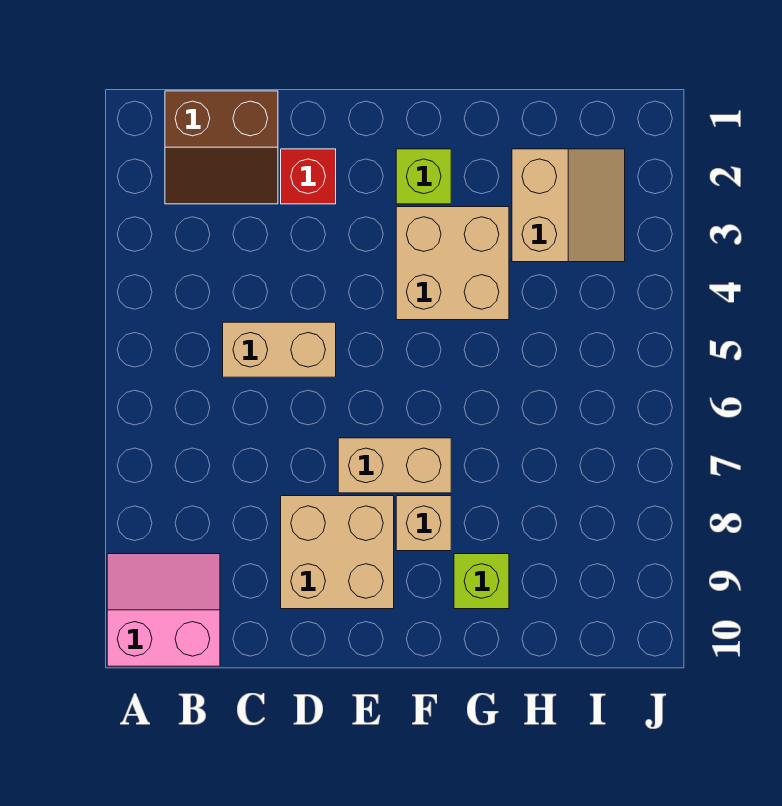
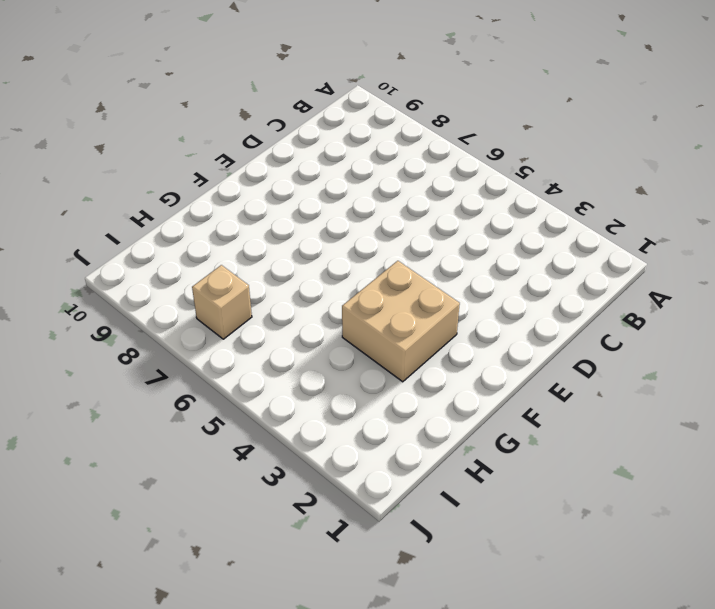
tan 1x1 brick [192,265,252,339] -> tan 1x1 brick moved to [396,496,451,551]
none -> pink 2x2 slope [107,554,220,666]
none -> brown 2x2 slope [165,91,278,204]

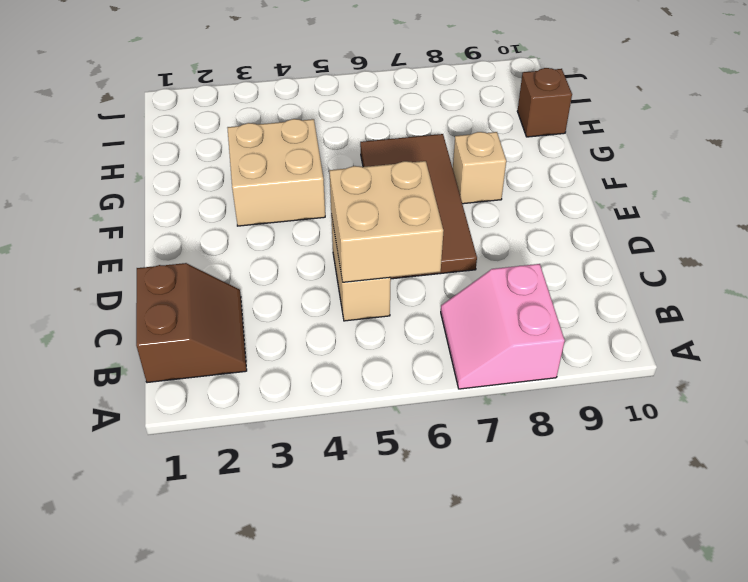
pink 2x2 slope [441,264,565,389] -> pink 2x2 slope moved to [107,554,220,666]
tan 2x2 brick [330,161,444,282] -> tan 2x2 brick moved to [281,496,394,609]
brown 2x4 tile [360,134,477,279] -> tan 1x2 brick [338,438,451,493]
brown 1x1 brick [517,68,572,137] -> none
none -> red 1x1 brick [281,149,336,204]
none -> lime 1x1 brick [396,149,451,204]

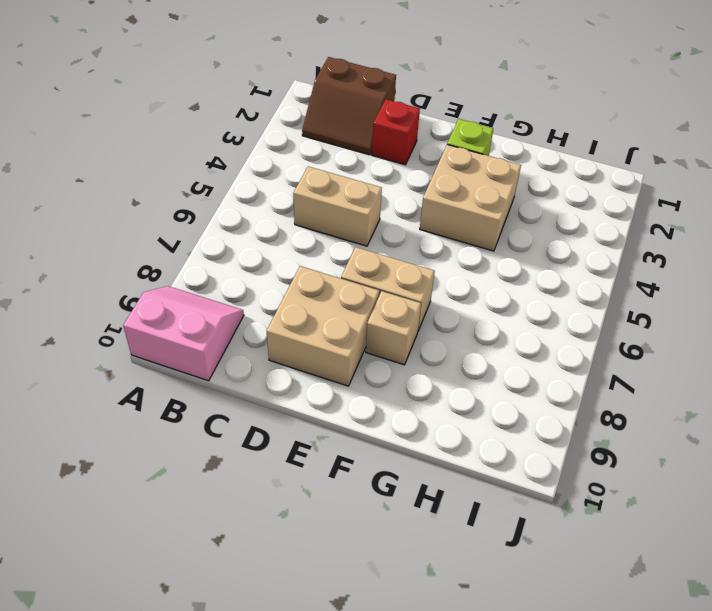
none -> lime 1x1 brick [454,554,509,609]
none -> tan 2x2 slope [512,149,625,262]

